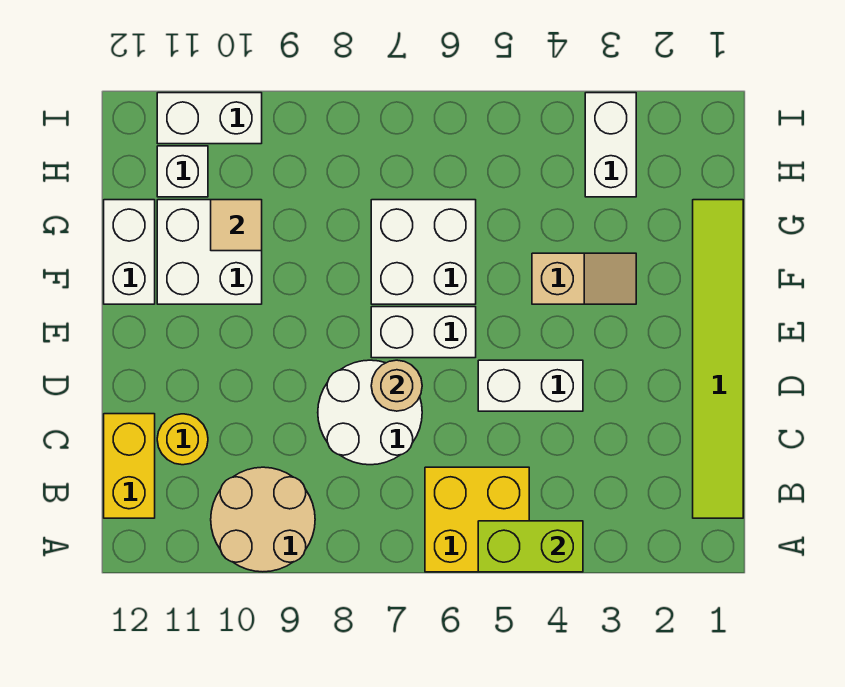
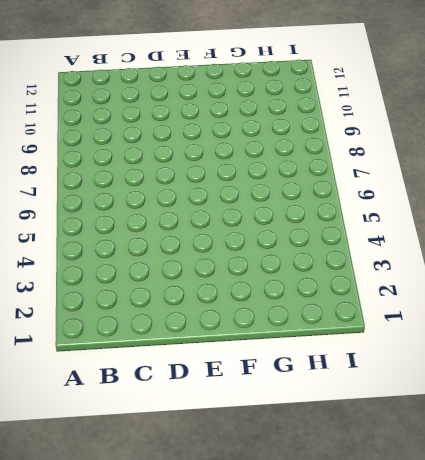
none -> yellow 2x2 brick [425,467,529,572]
none -> tan 2x2 round brick [211,467,315,572]
none -> lime 1x6 tile [693,200,743,518]

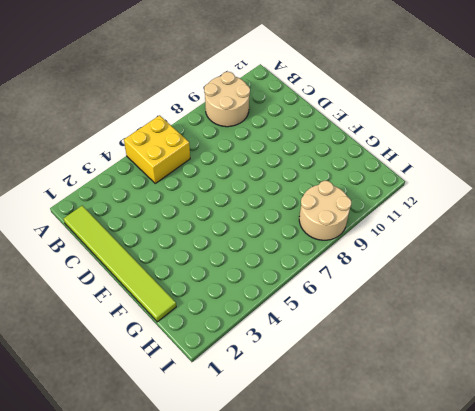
tan 2x2 round brick [299,181,351,240] -> none
none -> yellow 1x2 brick [104,414,155,518]
none -> white 2x2 round brick [318,360,422,465]
none -> yellow 1x1 round brick [157,414,208,465]

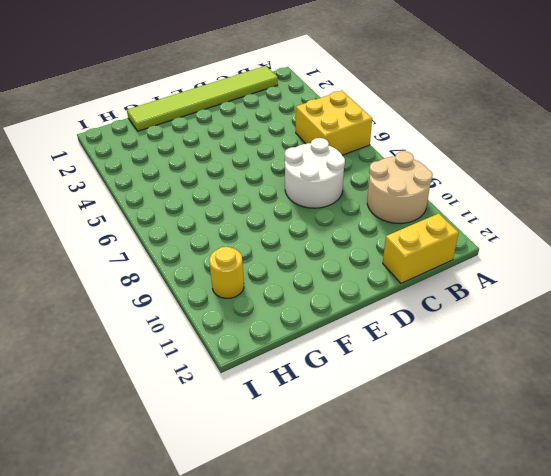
yellow 1x1 round brick [209,247,244,298] -> yellow 1x1 round brick moved to [157,414,208,465]
none -> white 1x2 brick [478,360,583,411]
none -> white 1x2 brick [371,307,476,358]
none -> tan 1x2 slope [532,253,636,304]

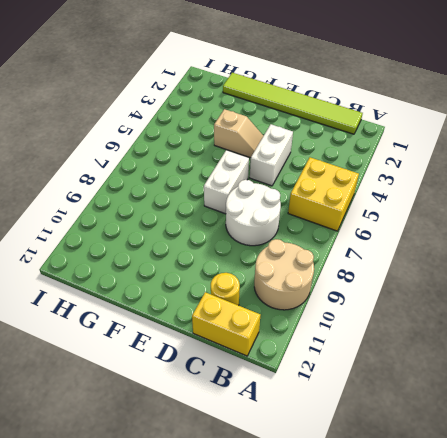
tan 1x2 slope [214,109,263,158] -> tan 1x2 slope turned to [532,253,636,304]
none -> white 2x2 brick [371,200,476,304]
none -> white 2x2 brick [157,200,262,304]
none -> white 1x2 brick [104,200,155,304]

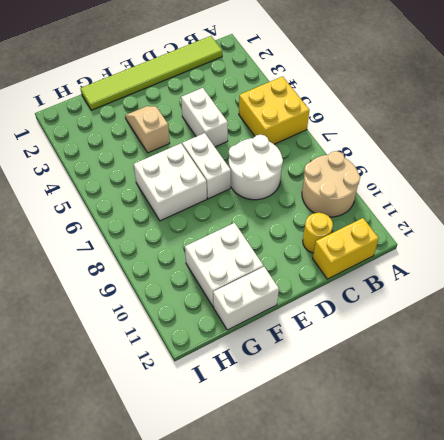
none -> white 1x2 brick [585,93,636,197]
none -> white 1x1 brick [157,146,208,197]
none -> white 1x2 brick [157,93,262,144]

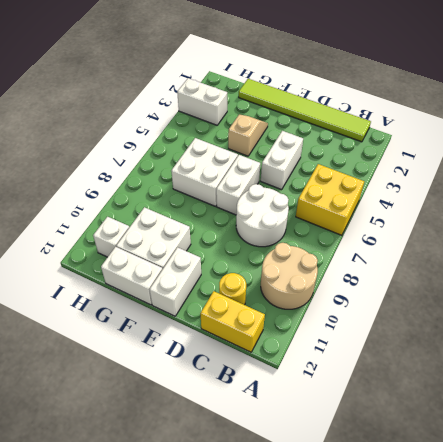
white 1x2 brick [150,247,201,316] -> white 1x2 brick moved to [157,93,262,144]
none -> lime 1x2 brick [478,521,583,572]
none -> tan 1x1 round brick [371,360,422,411]
none -> tan 1x1 tile [211,200,262,251]

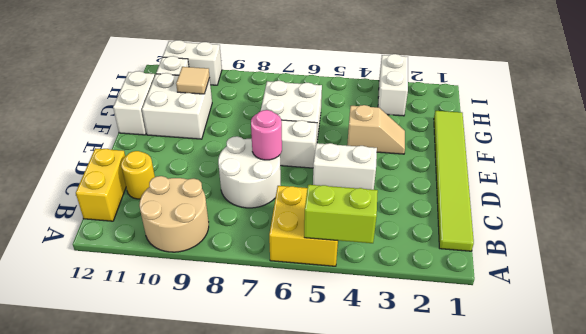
pink 1x1 round brick [251,110,282,160] -> tan 1x1 round brick [371,360,422,411]

